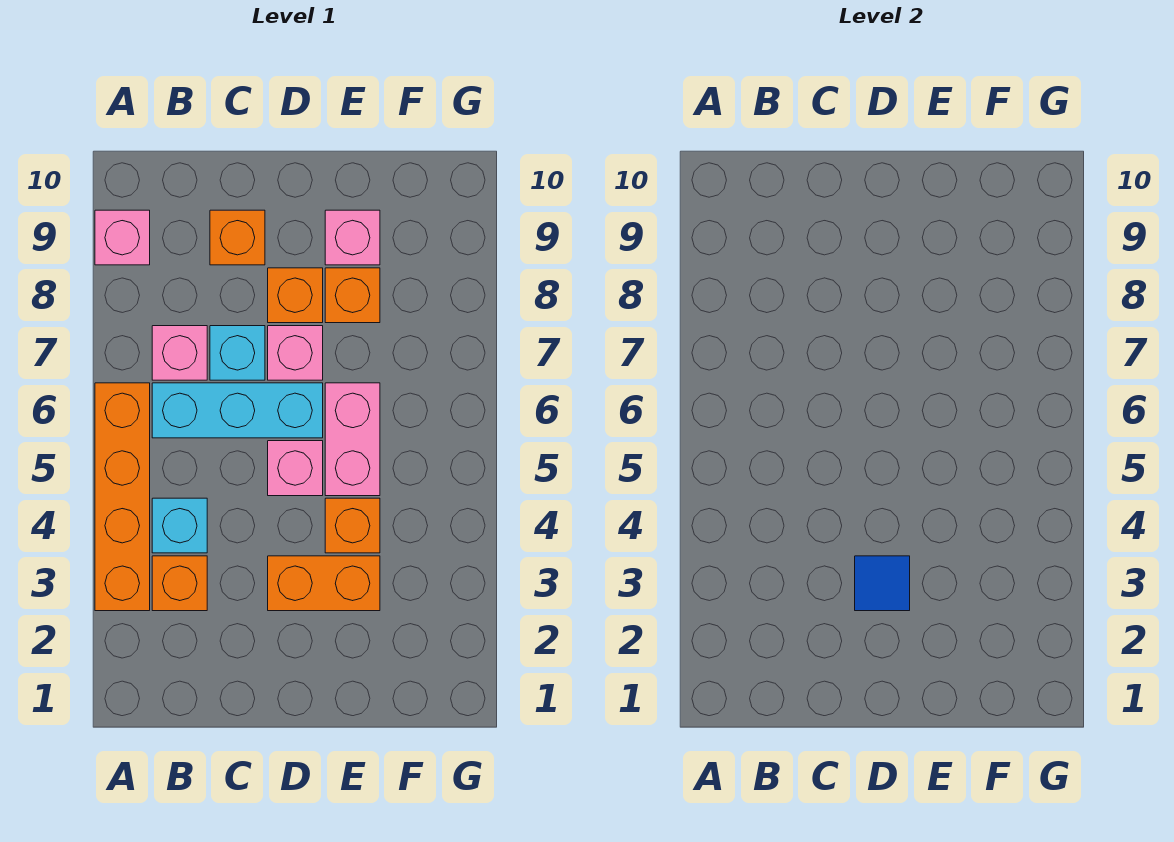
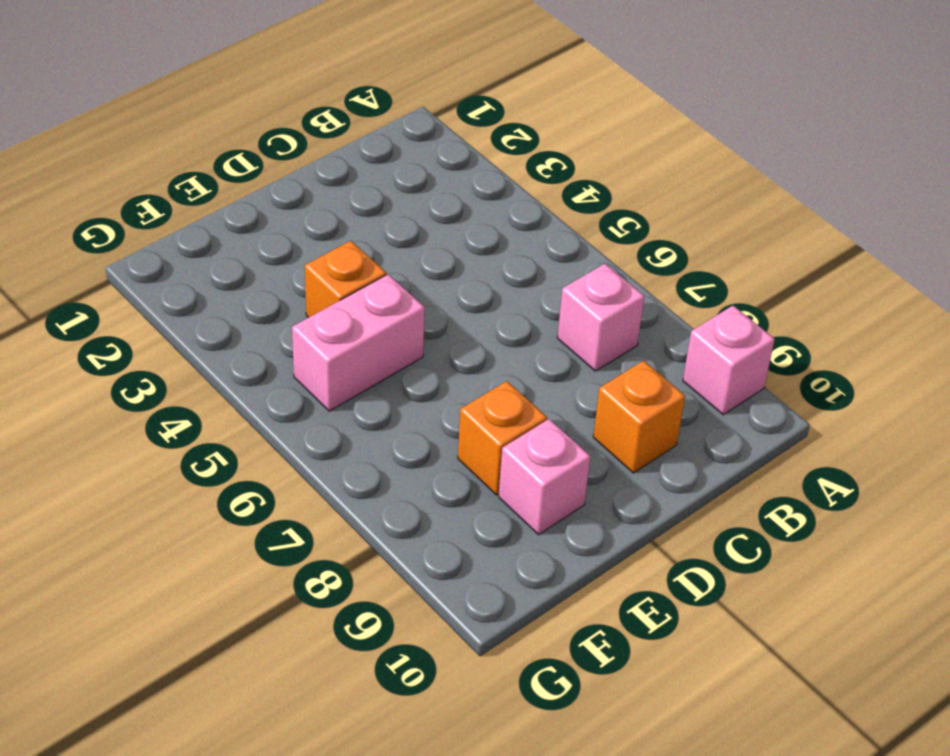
pink 1x2 brick [292,274,425,411] -> pink 1x2 brick turned to [325,383,380,496]
none -> orange 1x4 brick [95,383,150,611]
none -> orange 1x1 brick [152,556,207,611]
none -> cyan 1x1 brick [152,498,207,553]

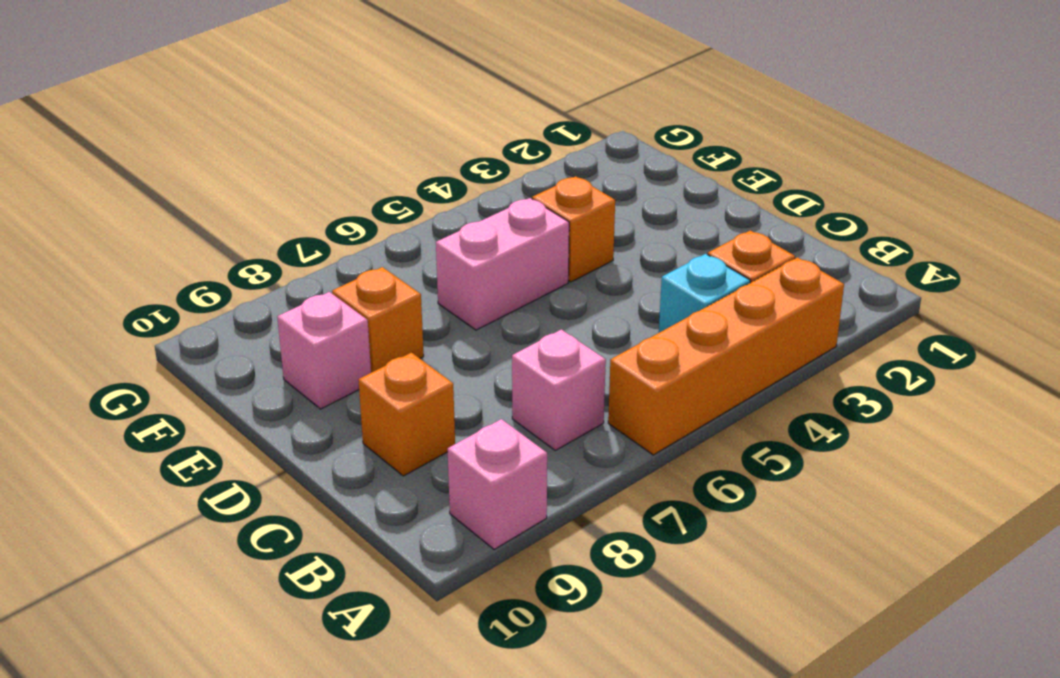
none -> cyan 1x3 brick [152,383,323,438]
none -> cyan 1x1 brick [210,326,265,380]
none -> orange 1x2 brick [268,556,380,611]

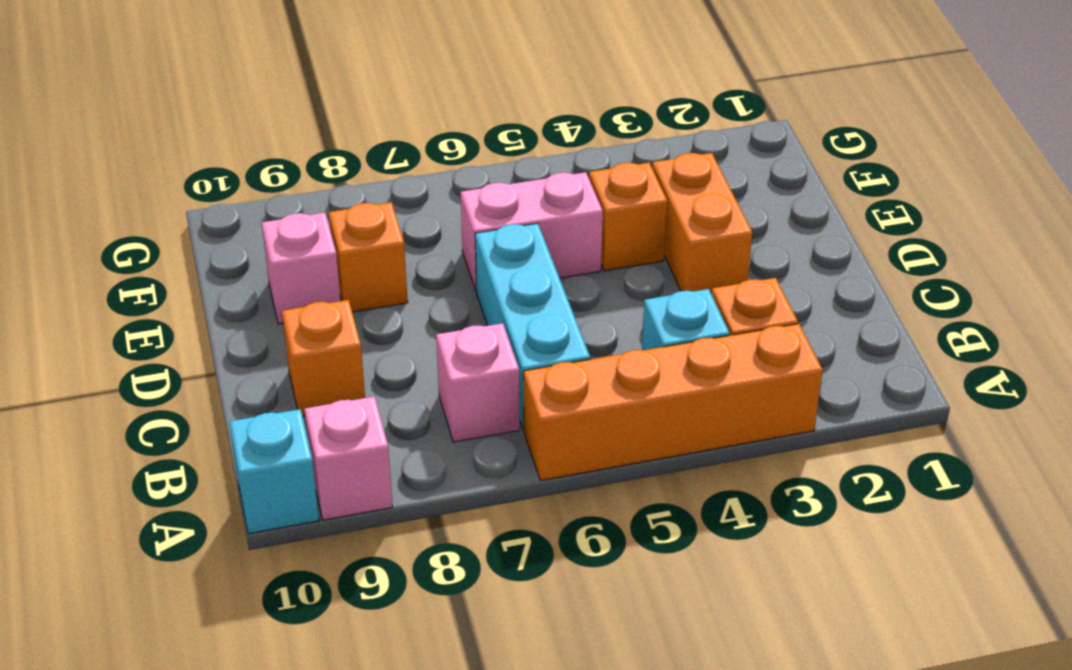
cyan 1x1 brick [230,409,319,534] -> cyan 1x1 brick moved to [210,326,265,380]
none -> pink 1x1 brick [268,441,323,496]
none -> pink 1x1 brick [268,326,323,380]
none -> orange 1x1 brick [268,268,323,323]

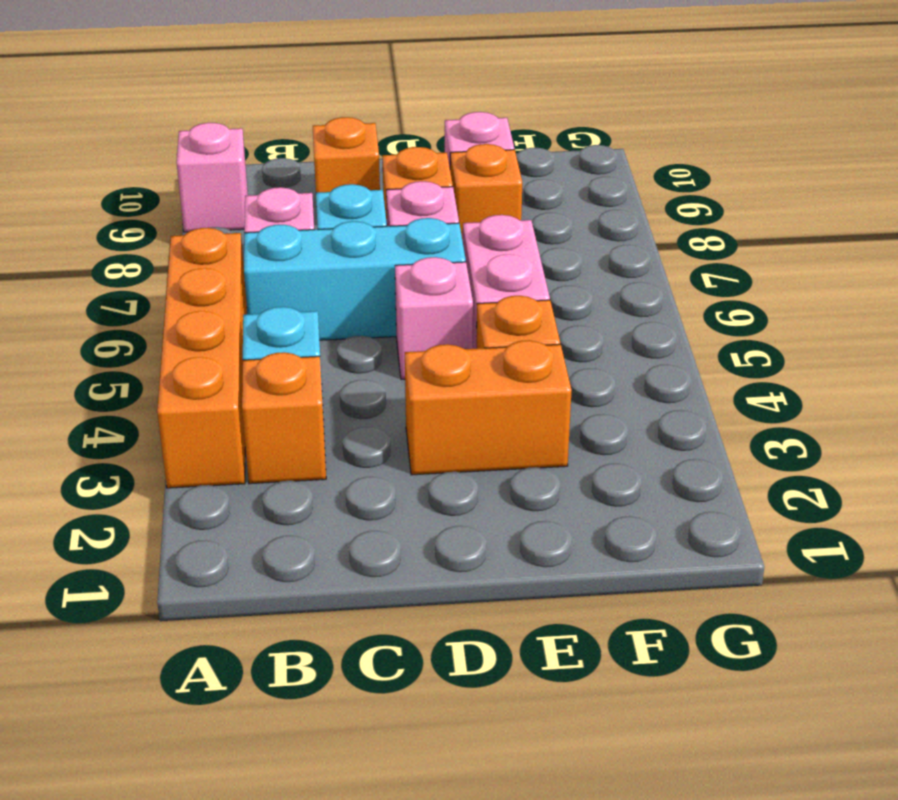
none -> blue 1x1 tile [855,556,910,611]

